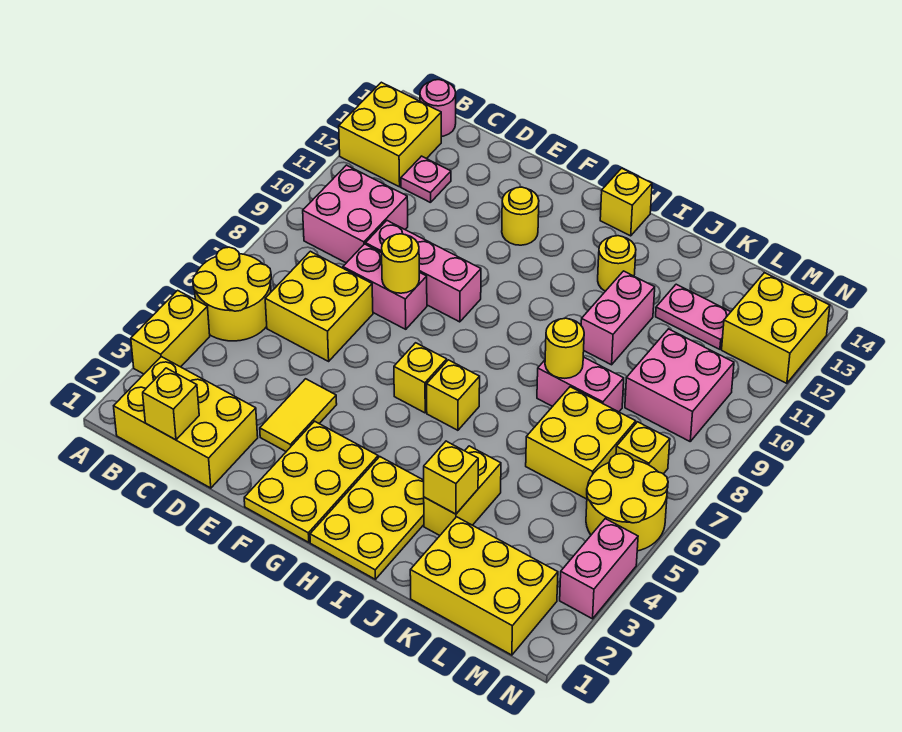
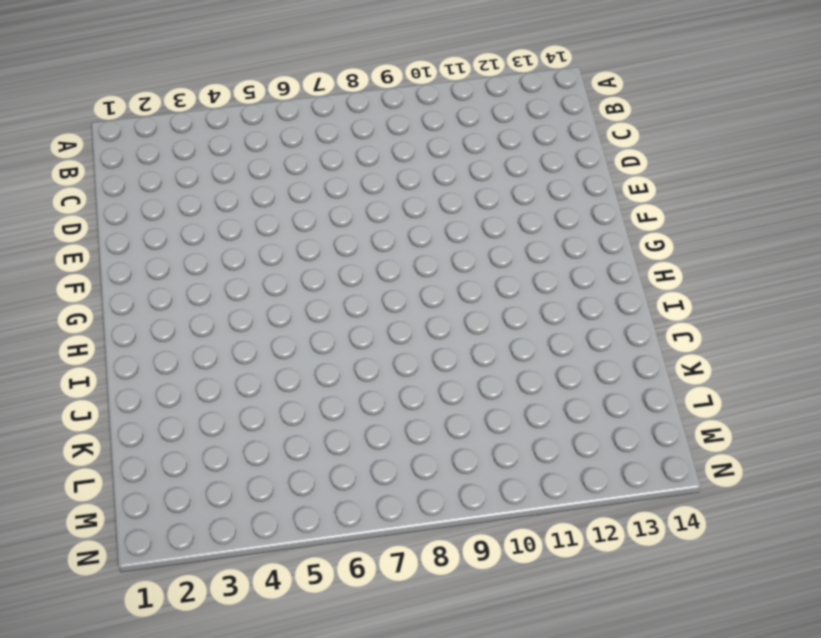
none -> yellow 1x2 brick [131,290,210,374]
none -> yellow 2x2 round brick [193,247,271,341]
none -> yellow 2x2 brick [339,82,441,187]
none -> yellow 2x3 brick [114,357,258,488]

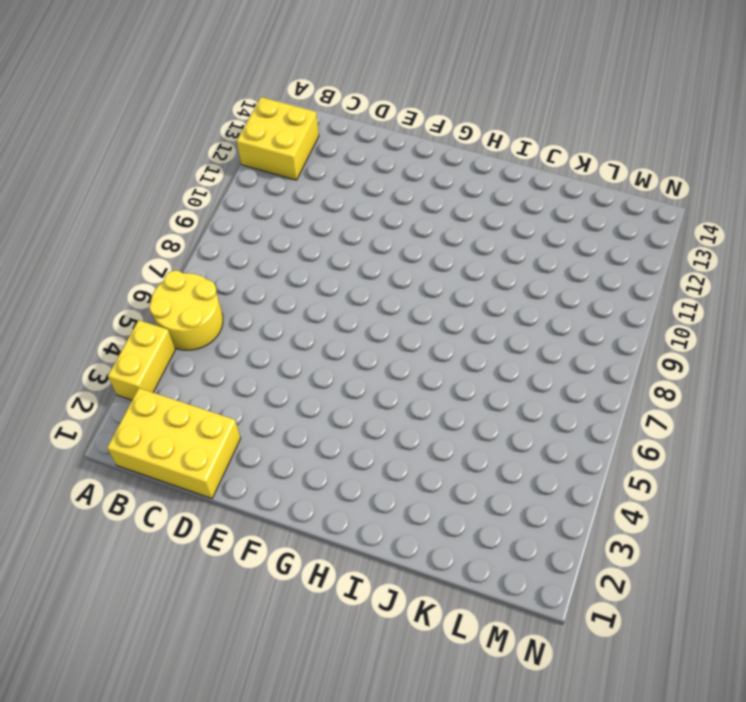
none -> pink 2x2 brick [303,165,408,263]
none -> pink 1x1 round brick [420,80,456,136]
none -> yellow 2x2 brick [265,251,373,361]
none -> pink 1x1 plate [401,156,451,203]

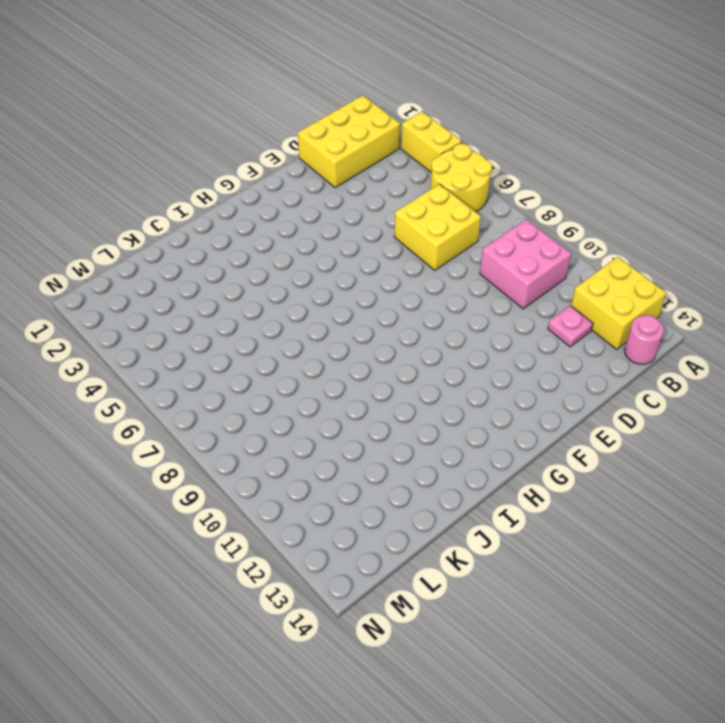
none -> pink 1x2 brick [343,244,427,329]
none -> pink 1x3 brick [366,221,481,322]
none -> yellow 1x2 tile [260,379,337,452]
none -> yellow 2x3 plate [244,421,378,542]

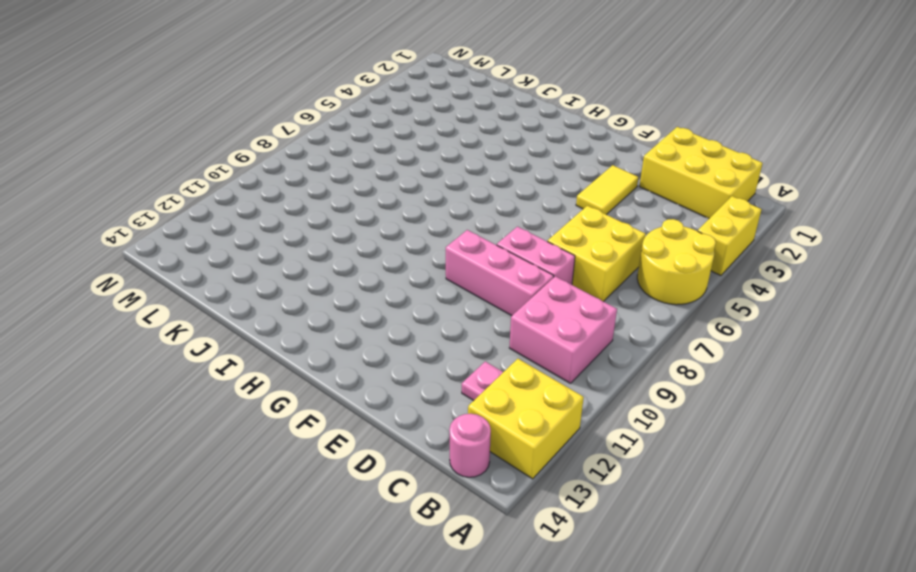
none -> yellow 2x3 plate [244,421,378,542]
none -> yellow 1x1 round brick [502,187,539,245]
none -> yellow 1x1 brick [394,343,447,413]
none -> yellow 2x3 plate [310,457,424,579]

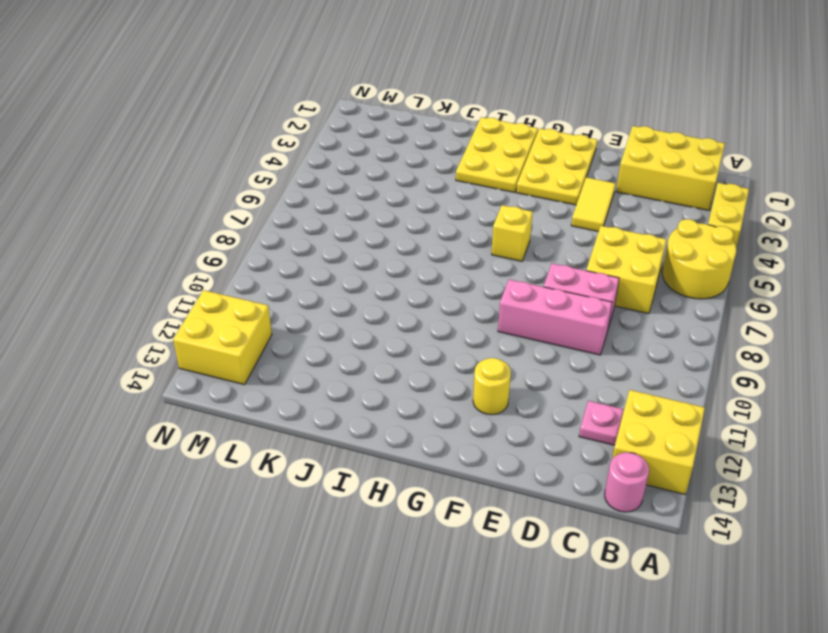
none -> pink 2x2 brick [303,165,408,263]
none -> yellow 1x1 brick [427,360,480,430]
none -> yellow 1x1 brick [600,168,652,236]
none -> yellow 1x1 round brick [598,236,636,291]

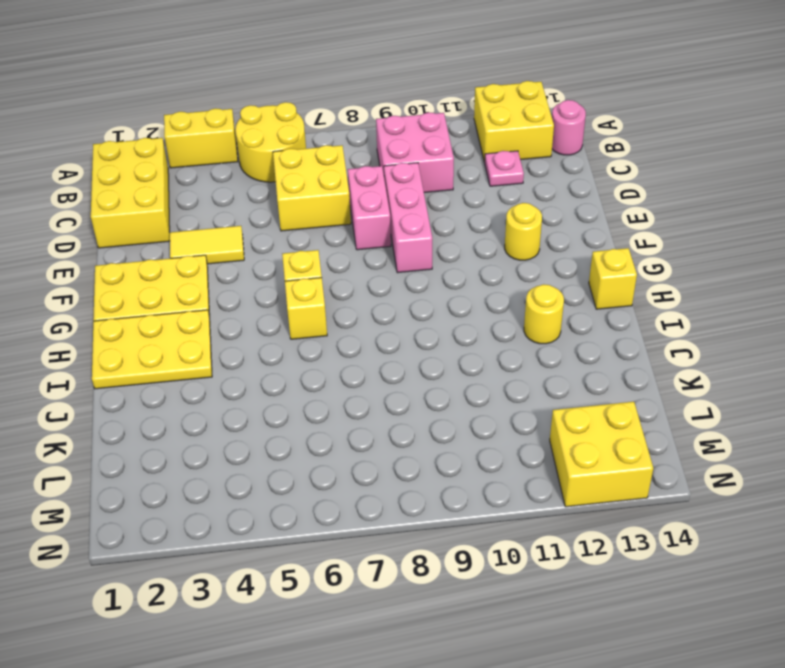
none -> yellow 1x2 brick [424,446,501,535]
none -> pink 1x2 brick [537,357,624,412]
none -> pink 1x2 brick [581,271,655,365]
none -> yellow 2x3 brick [410,517,558,655]

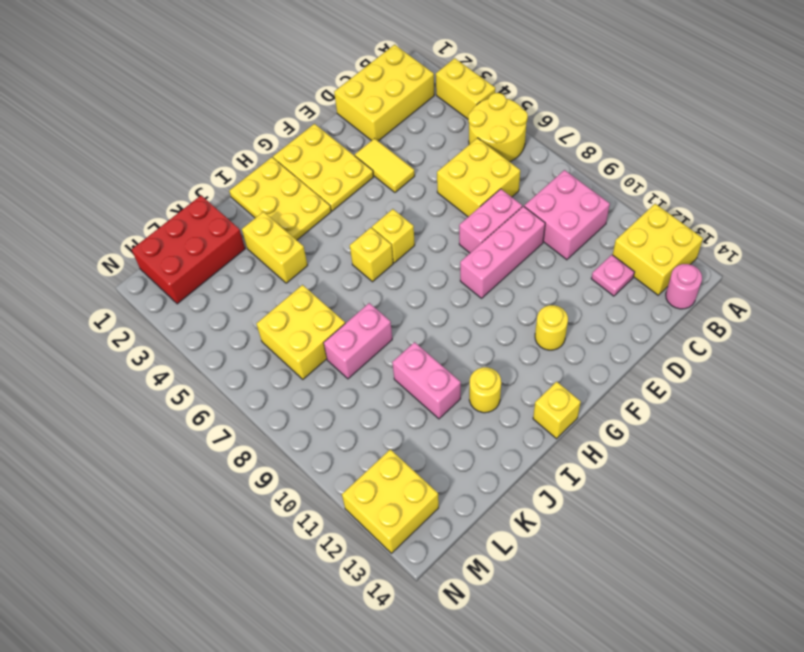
red 2x3 brick [132,196,245,304] -> yellow 2x3 brick [410,517,558,655]
none -> pink 1x2 plate [656,284,730,349]
none -> pink 2x2 brick [625,329,734,441]
none -> yellow 2x2 round brick [586,454,668,551]
none -> yellow 1x1 brick [616,422,670,474]

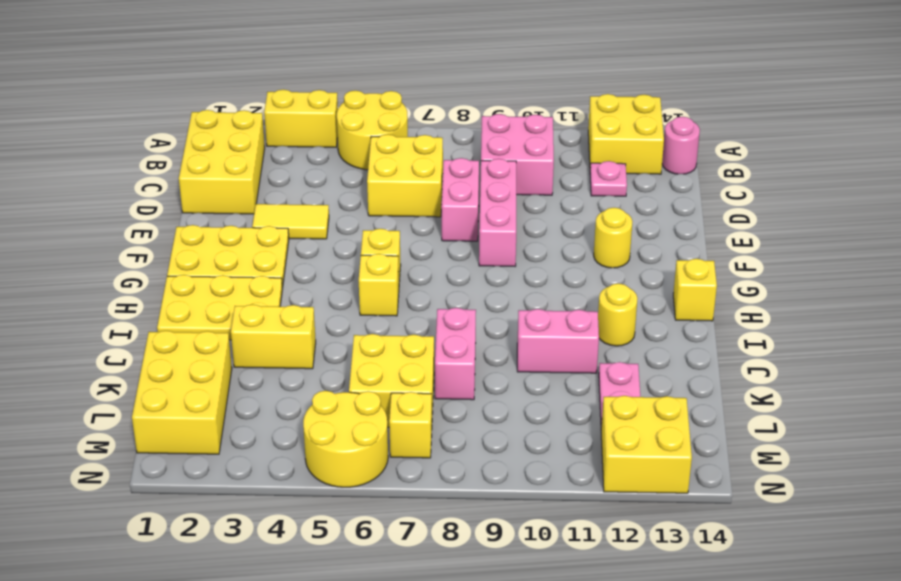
none -> pink 2x2 brick [625,329,734,441]
none -> pink 1x2 brick [560,519,638,619]
none -> yellow 1x1 brick [143,368,199,440]
none -> yellow 1x1 round brick [382,234,419,293]

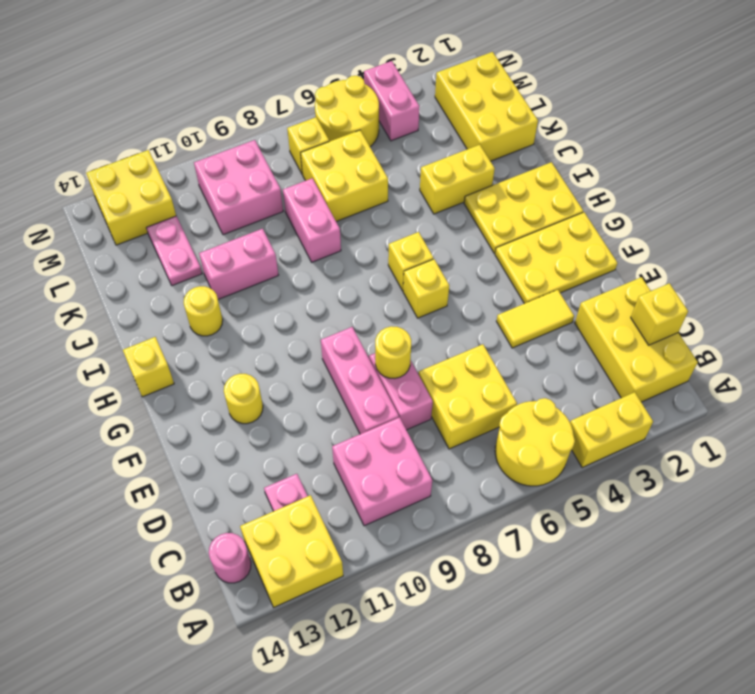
pink 1x2 brick [364,61,420,141] -> pink 1x2 brick turned to [560,519,638,619]
none -> yellow 1x1 brick [424,441,478,514]
none -> yellow 1x1 round brick [545,318,584,378]

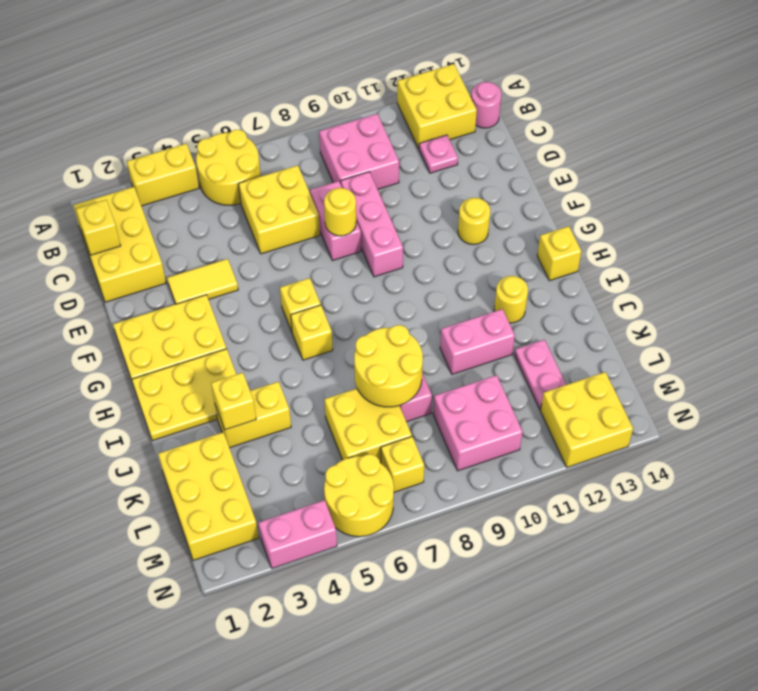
yellow 2x2 round brick [354,325,423,407] -> yellow 1x1 round brick [545,318,584,378]

